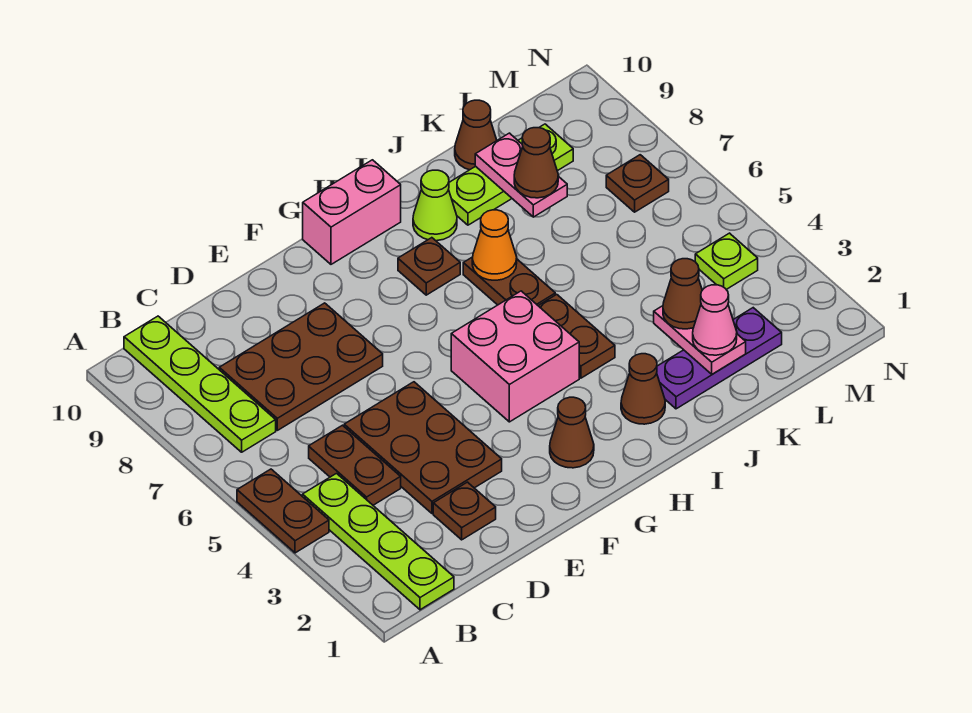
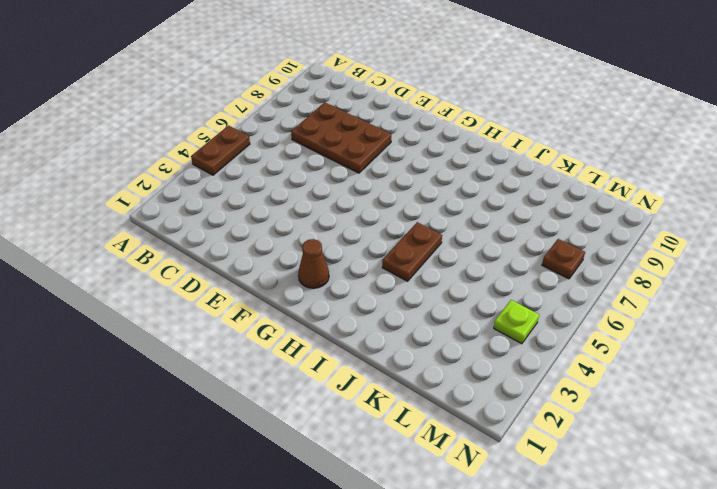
none -> lime 1x4 plate [303,474,454,610]
none -> lime 1x4 plate [124,316,276,452]
none -> brown 1x2 plate [309,425,401,505]

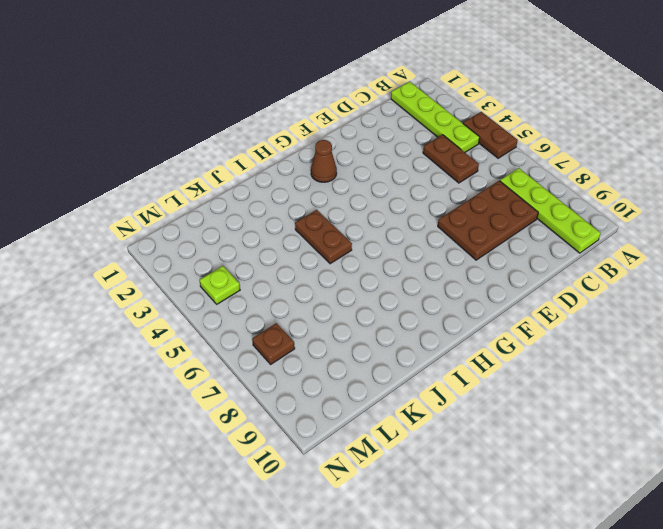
none -> brown 1x1 plate [433,482,496,540]
none -> brown 2x3 plate [344,382,502,514]
none -> pink 2x2 brick [451,291,579,422]

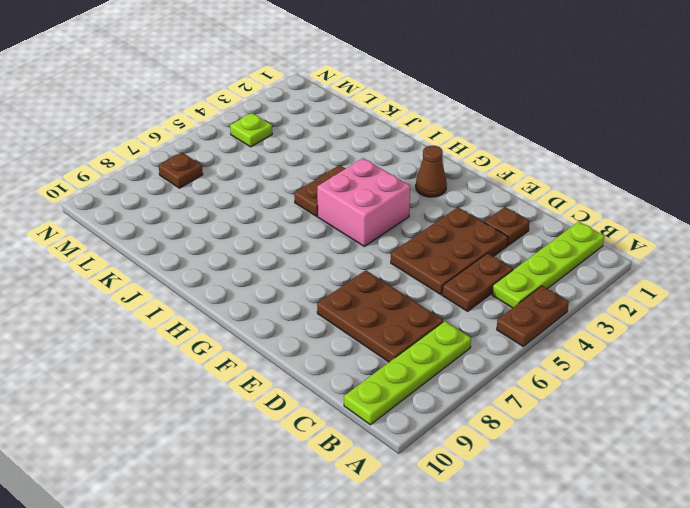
none -> pink 1x2 brick [303,160,401,264]
none -> brown 1x1 plate [398,238,460,295]
none -> brown 1x1 cone [621,354,665,424]

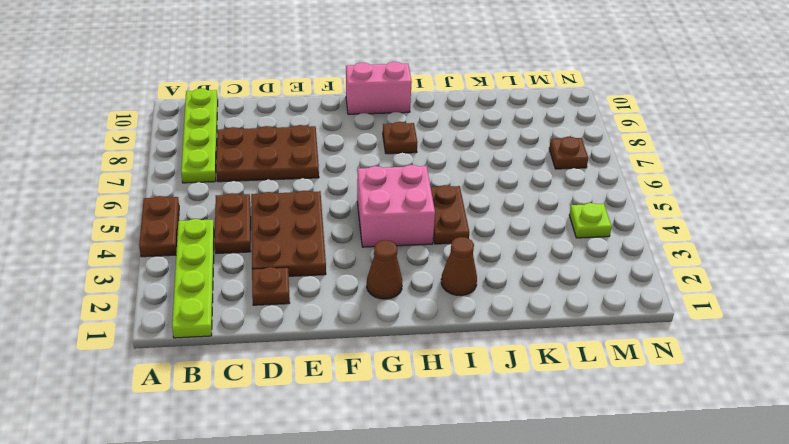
none -> brown 1x2 plate [463,257,555,305]
none -> lime 1x1 cone [413,170,457,241]
none -> purple 1x3 plate [657,308,782,409]

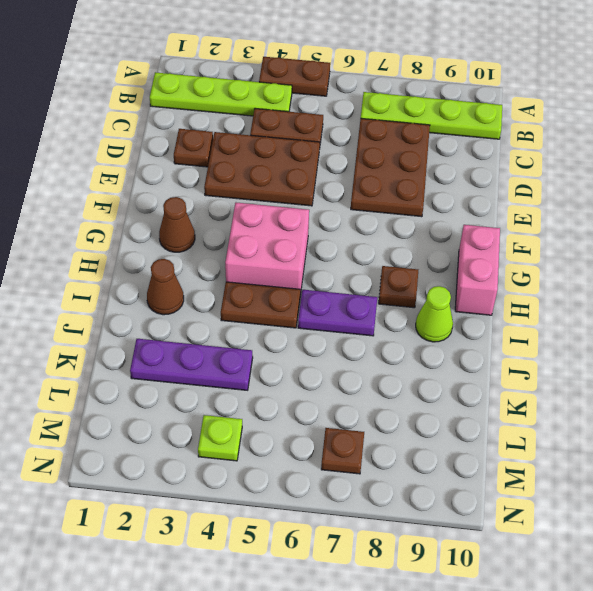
purple 1x2 plate [298,290,377,336] -> brown 1x2 plate [463,257,555,305]
purple 1x3 plate [130,339,253,390] -> purple 1x3 plate turned to [657,308,782,409]
none -> lime 1x3 plate [449,124,573,225]
none -> brown 1x1 cone [455,100,497,170]
none -> orange 1x1 cone [472,210,517,280]

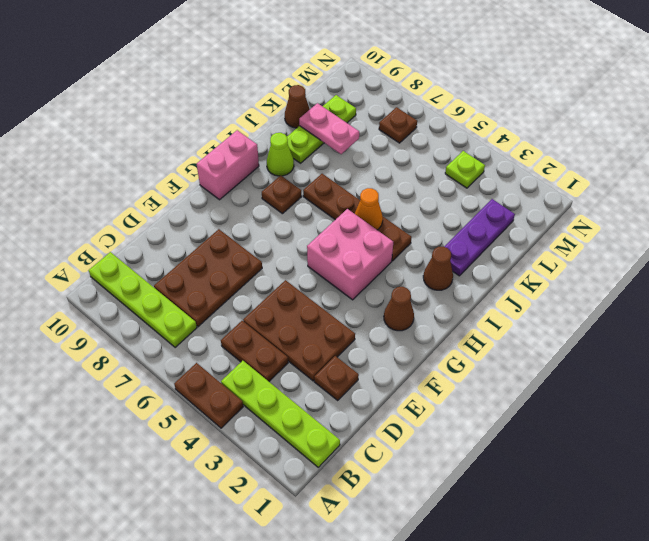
orange 1x1 cone [355,188,383,230] -> orange 1x1 cone moved to [472,210,517,280]
none -> pink 1x2 plate [654,306,746,374]
none -> pink 1x1 cone [693,285,737,355]
none -> brown 1x1 cone [663,259,702,329]

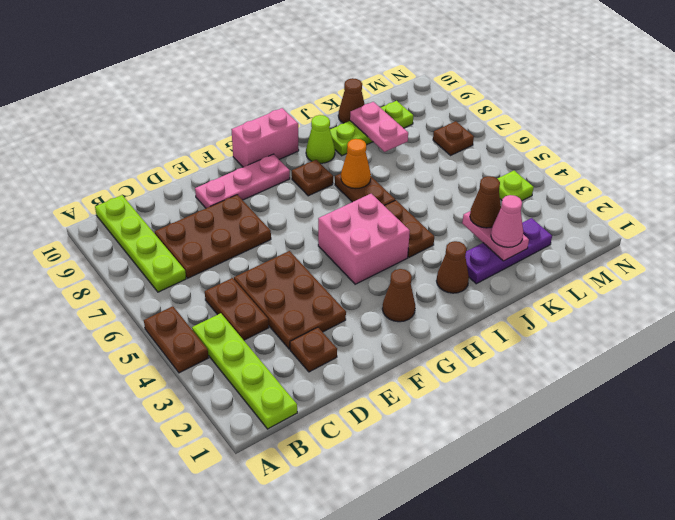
pink 1x3 plate [195,154,290,208] -> none
none -> brown 1x1 cone [514,128,558,198]

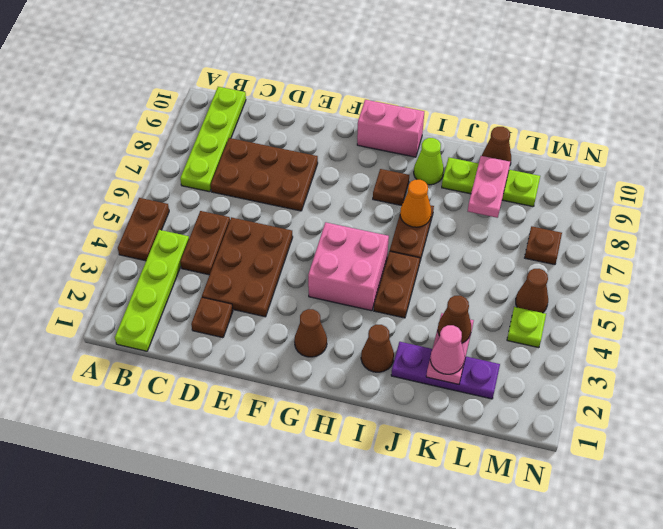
brown 1x1 cone [516,269,548,313] -> brown 1x1 cone moved to [514,128,558,198]

